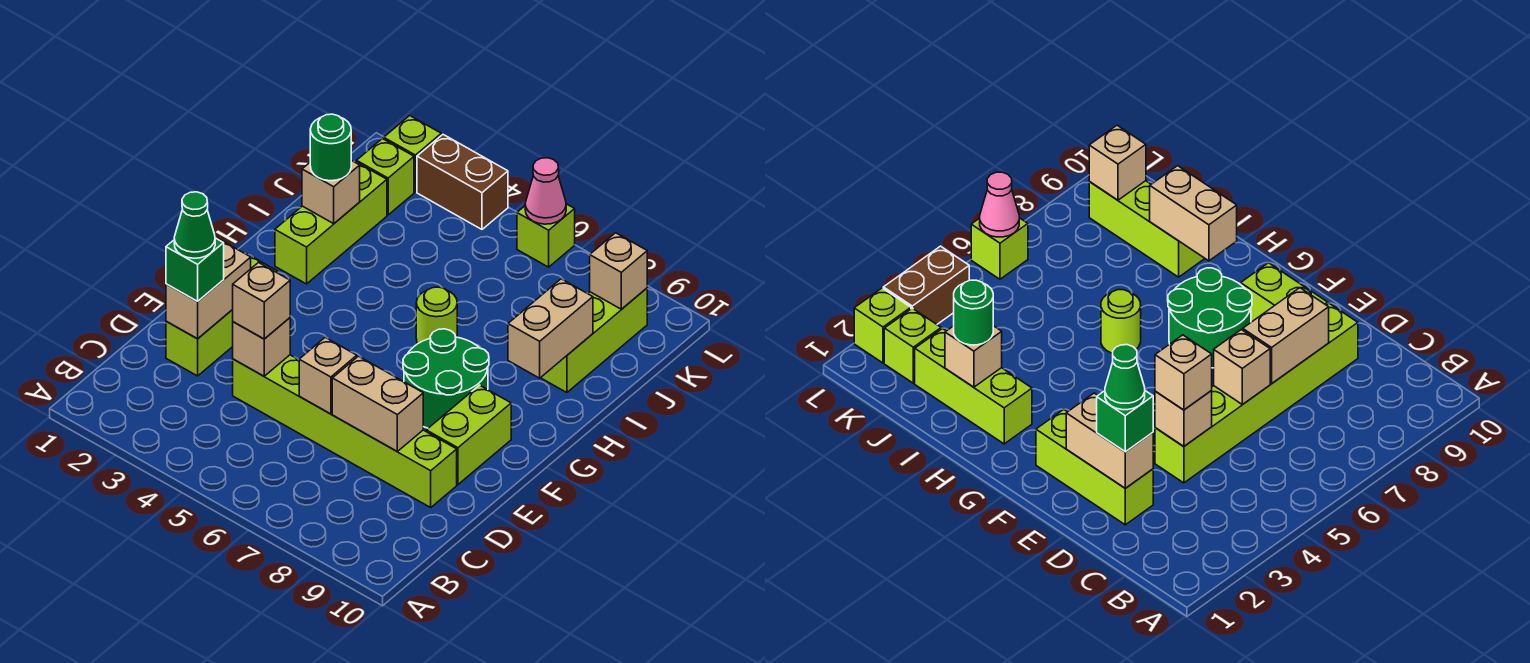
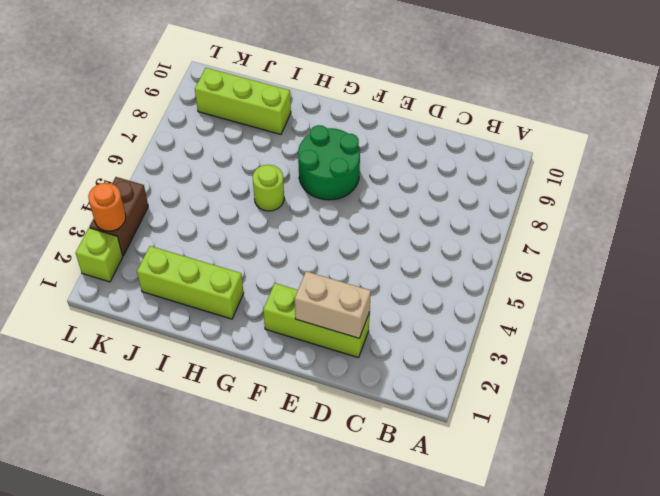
orange 1x1 round brick [88,183,126,231] -> none
none -> lime 1x6 brick [233,355,457,507]
none -> lime 1x2 brick [426,385,511,485]
none -> lime 1x1 brick [357,139,414,215]

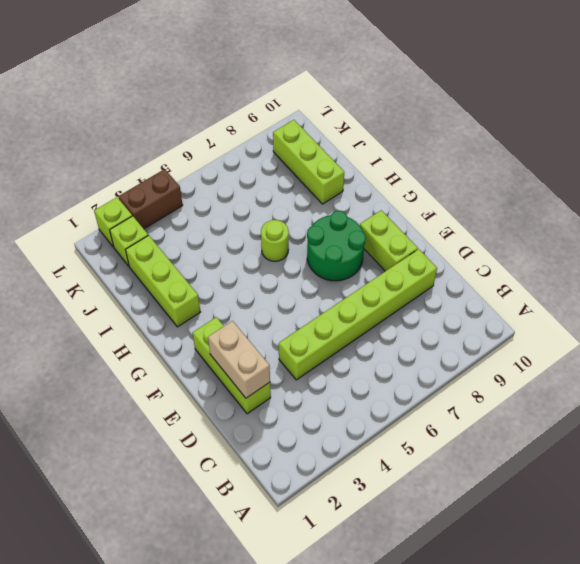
none -> lime 1x1 brick [517,204,575,267]
none -> tan 1x1 brick [233,318,290,376]
none -> tan 1x1 brick [299,338,357,414]

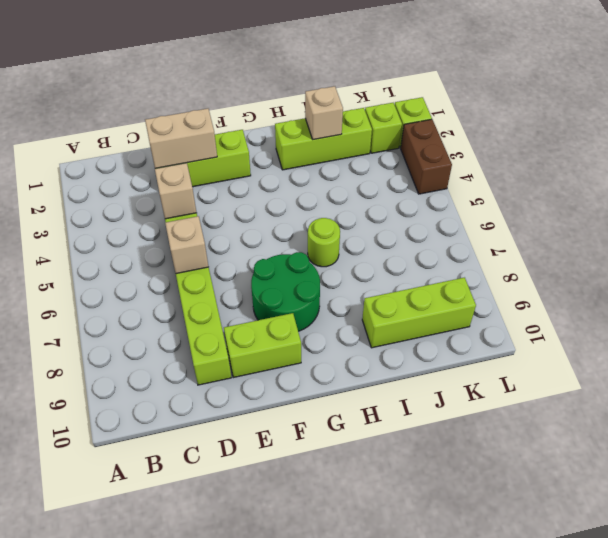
none -> lime 1x1 brick [517,204,575,267]
none -> tan 1x2 brick [332,356,423,451]
none -> tan 1x2 brick [508,279,593,378]

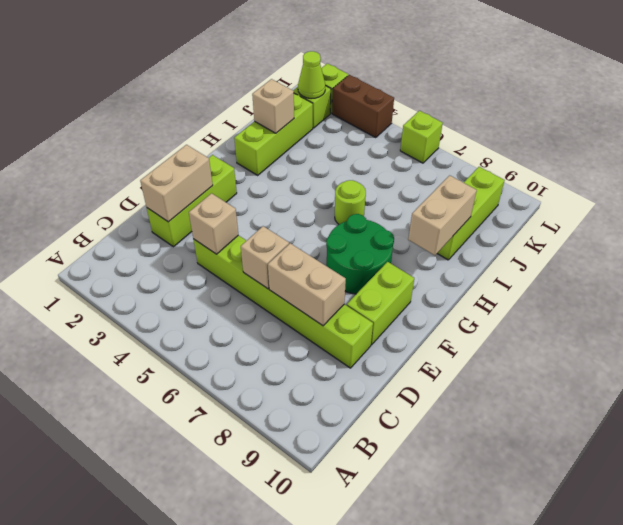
lime 1x1 cone [298,51,325,99] -> none
none -> tan 1x1 brick [590,233,647,309]
none -> pink 1x1 cone [525,158,566,224]
none -> green 1x1 brick [166,238,224,301]

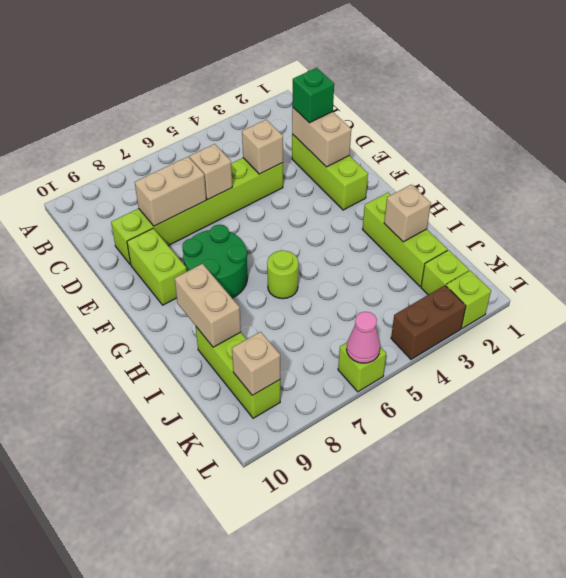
none -> tan 1x1 brick [232,263,290,339]
none -> green 1x1 round brick [310,114,351,181]
none -> green 1x1 cone [174,192,215,258]

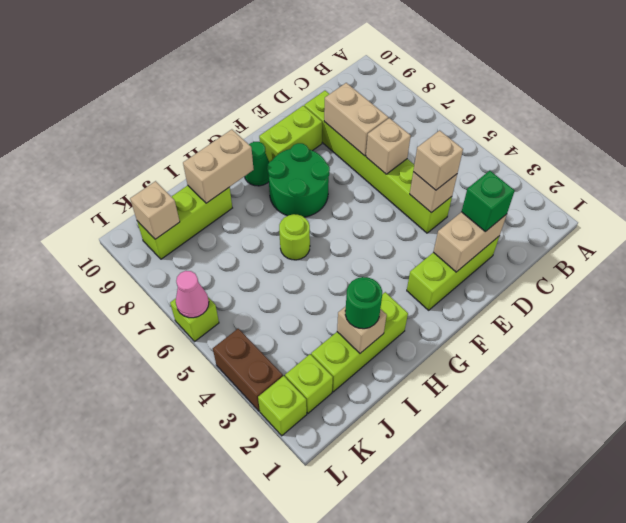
green 1x1 cone [245,142,269,186] -> green 1x1 cone moved to [174,192,215,258]

